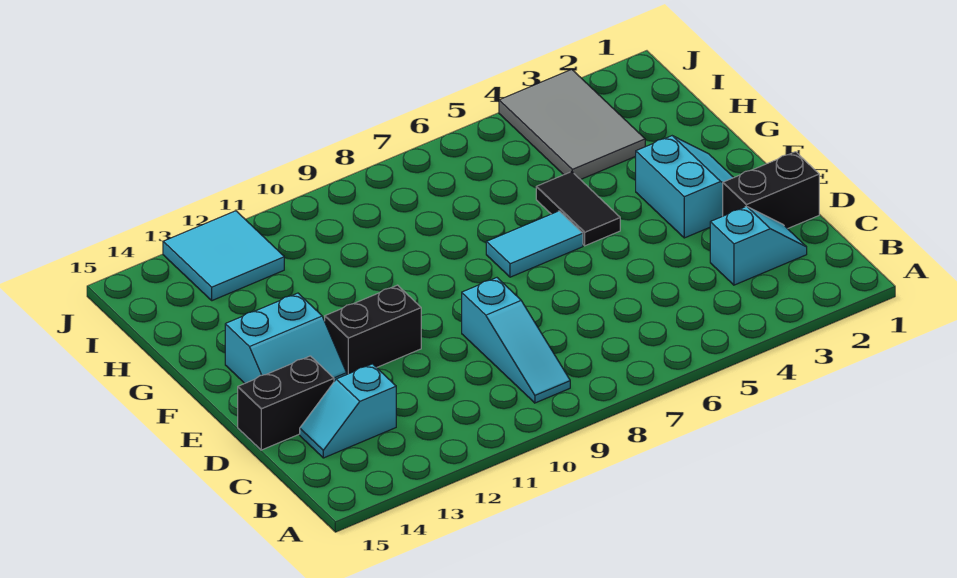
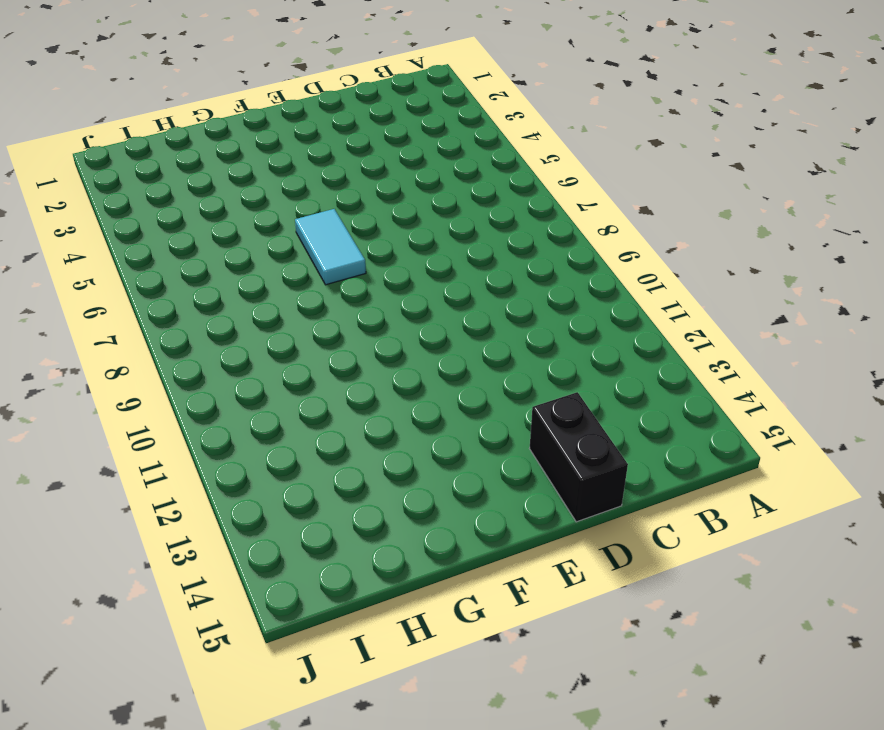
none -> cyan 1x3 slope [462,278,570,403]
none -> cyan 1x2 slope [710,206,807,285]
none -> cyan 1x2 slope [300,364,396,458]

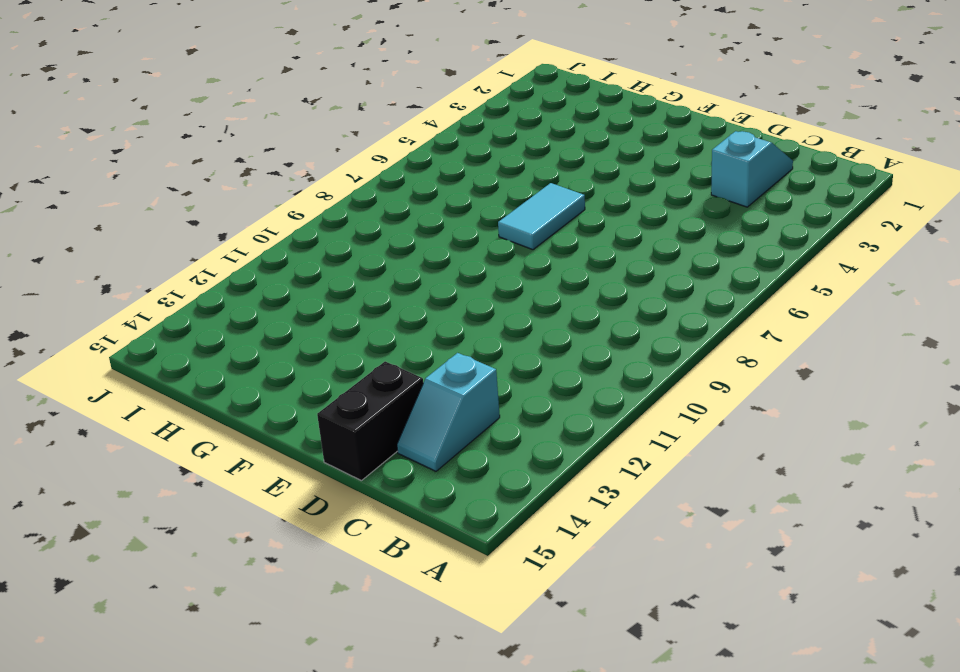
none -> cyan 1x3 slope [462,278,570,403]
none -> black 1x2 brick [723,152,819,229]
none -> cyan 2x2 slope [636,136,734,238]

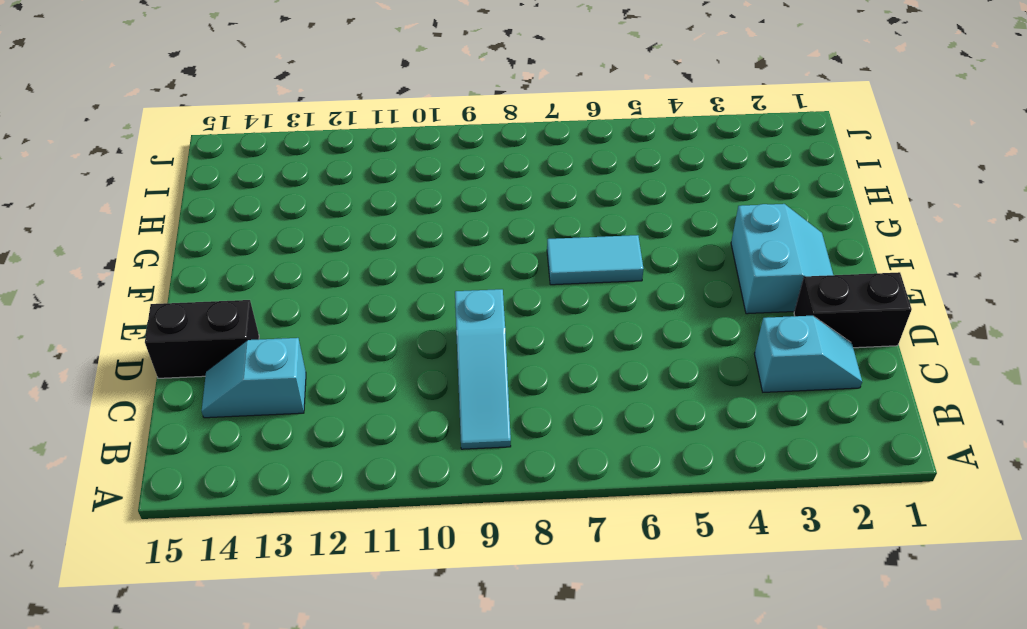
none -> black 1x2 brick [325,285,421,374]
none -> cyan 2x2 slope [225,293,347,383]
none -> black 1x2 tile [536,172,620,246]

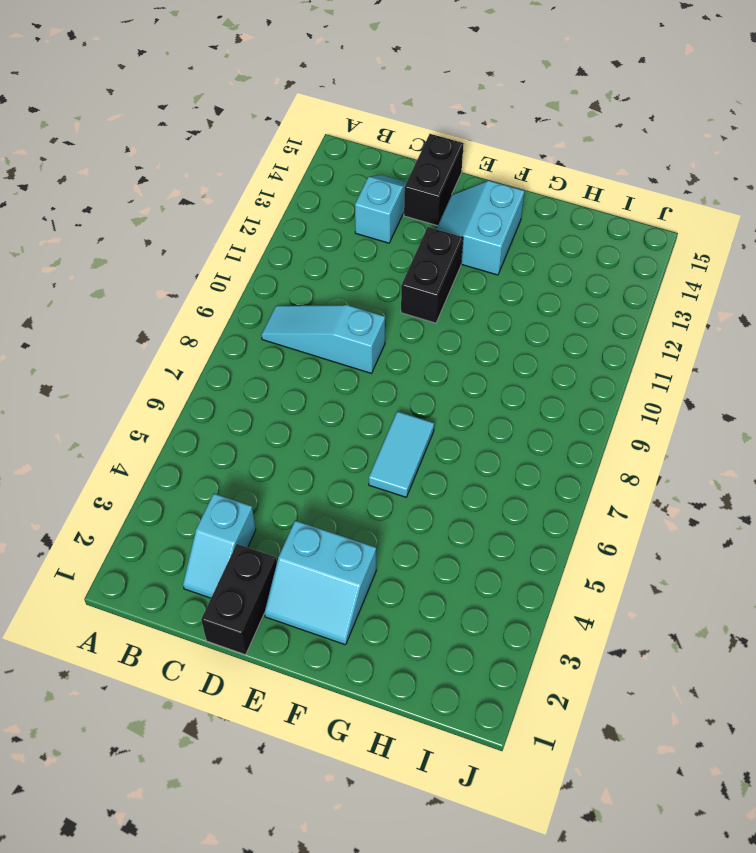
none -> black 1x2 tile [536,172,620,246]
none -> grey 2x3 tile [499,69,645,180]
none -> cyan 2x2 tile [163,211,284,301]

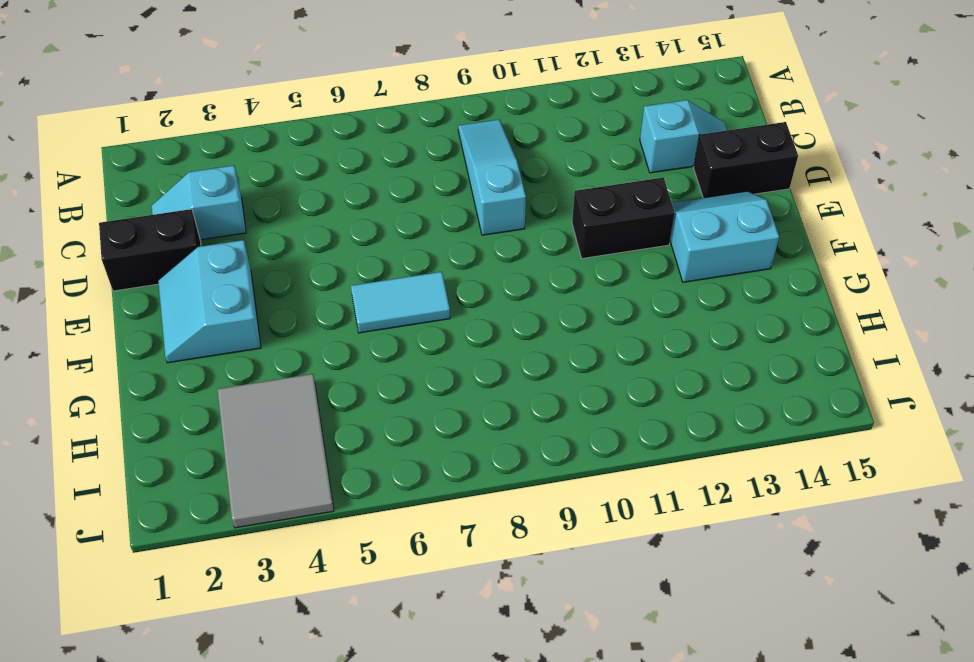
none -> black 1x2 tile [536,172,620,246]
none -> cyan 2x2 tile [163,211,284,301]

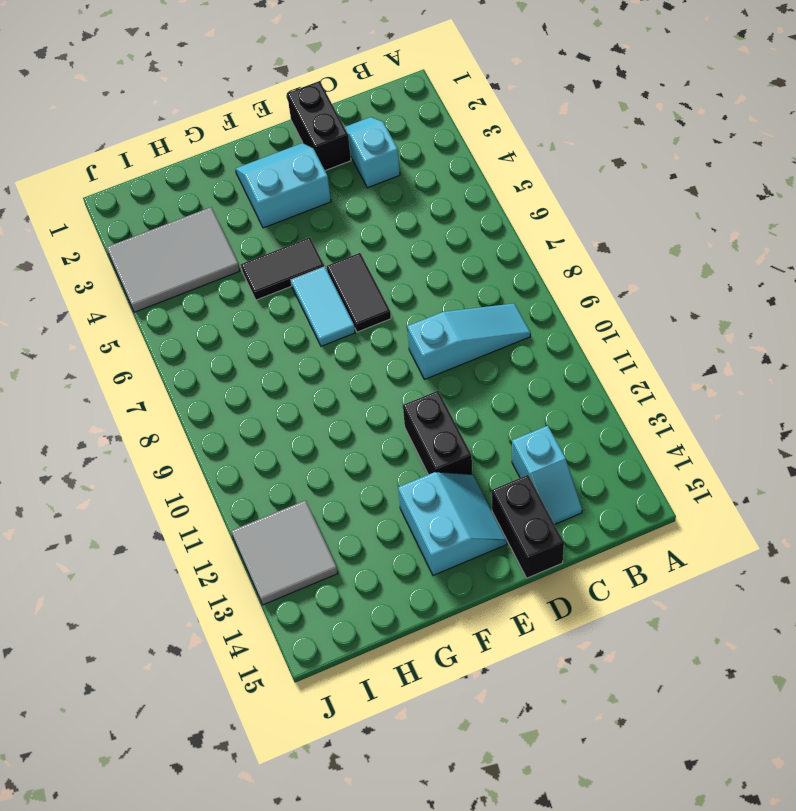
black 1x2 tile [327,253,391,332] -> none
grey 2x2 tile [231,500,338,605] -> cyan 2x2 tile [163,211,284,301]

